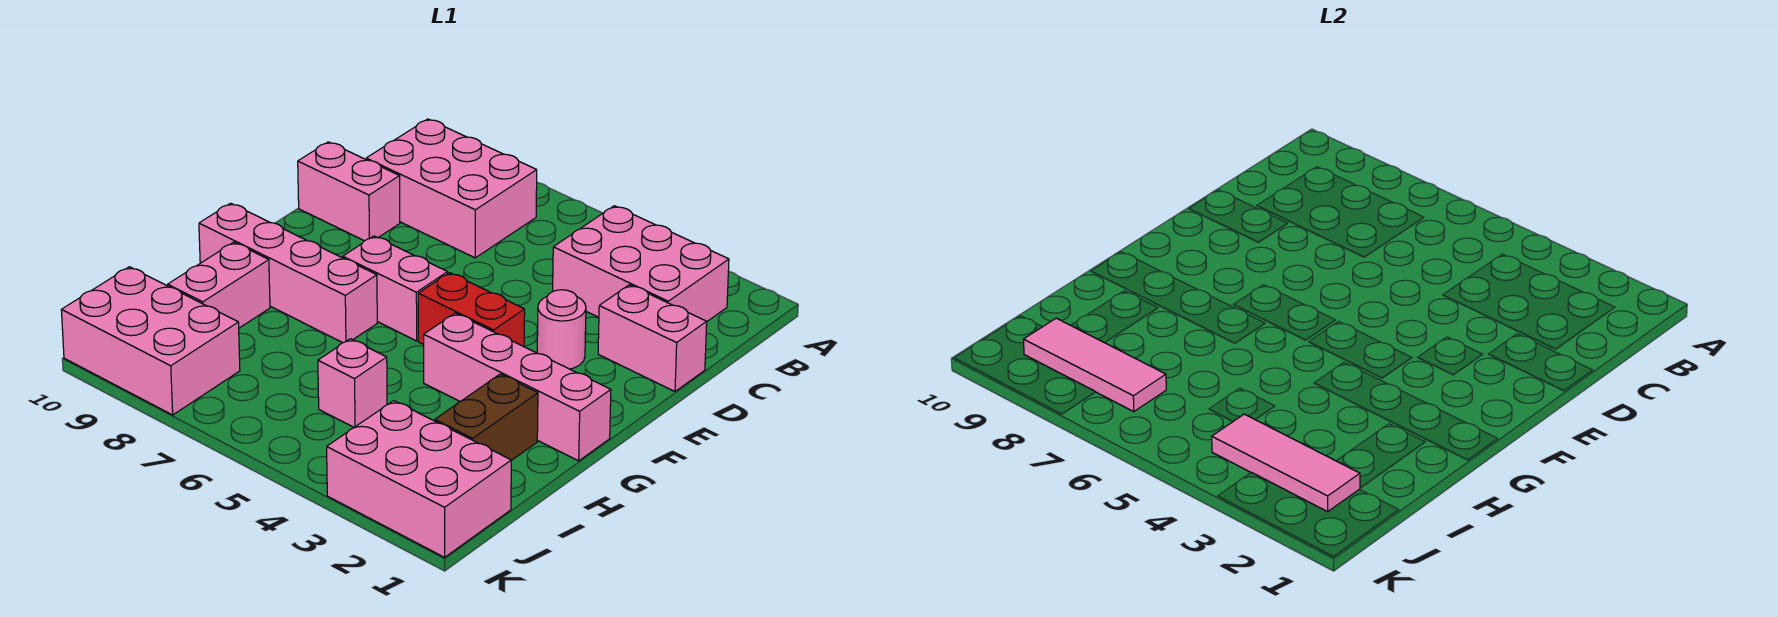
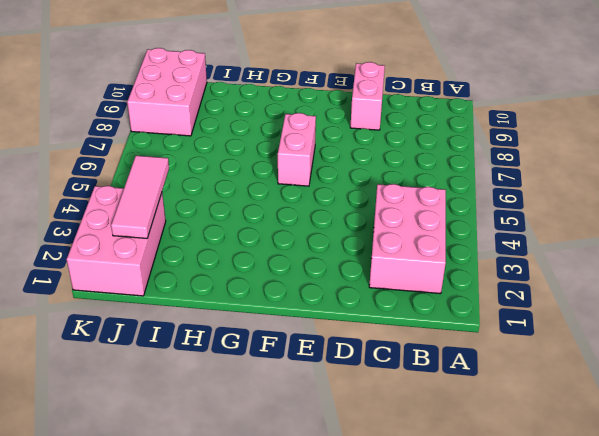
none -> pink 2x3 brick [366,119,537,258]
none -> pink 1x2 brick [598,285,707,391]
none -> pink 1x1 round brick [537,290,586,369]

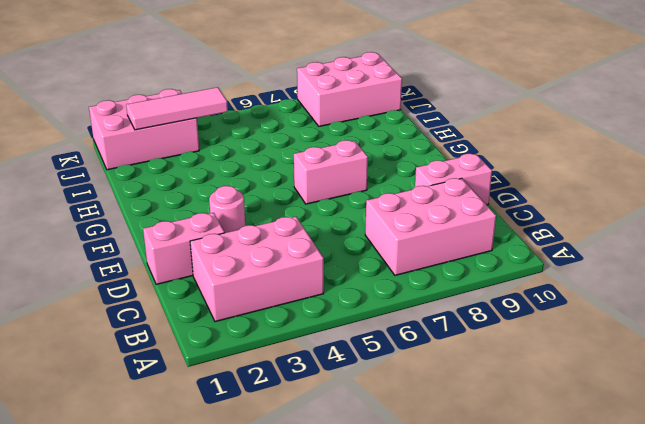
none -> red 1x2 brick [418,273,525,347]
none -> pink 1x4 brick [424,313,611,461]
none -> pink 1x4 brick [199,203,377,343]

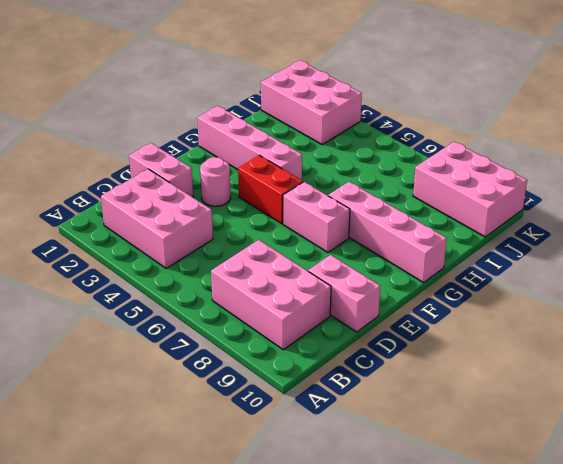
none -> brown 1x2 brick [435,374,538,461]
none -> pink 1x2 brick [168,242,270,328]
none -> pink 1x1 brick [318,339,387,427]

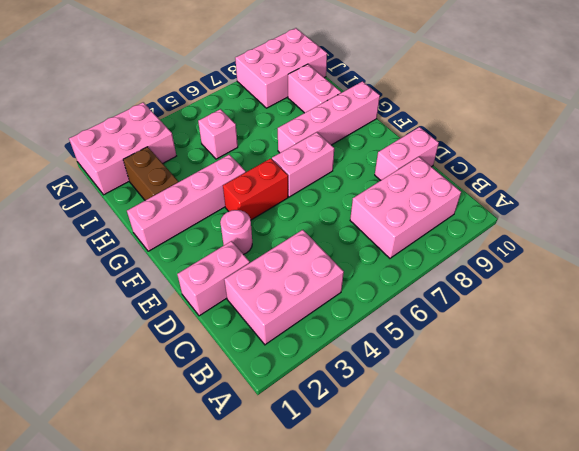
none -> pink 1x3 tile [1212,414,1360,512]
none -> pink 1x3 tile [1023,318,1166,412]

